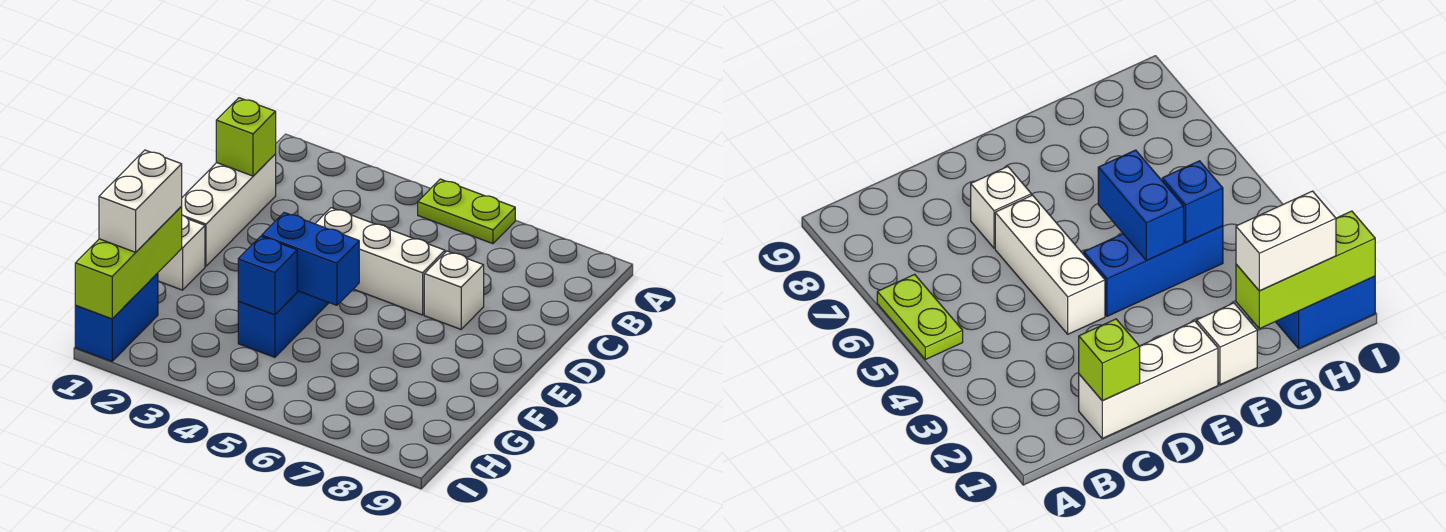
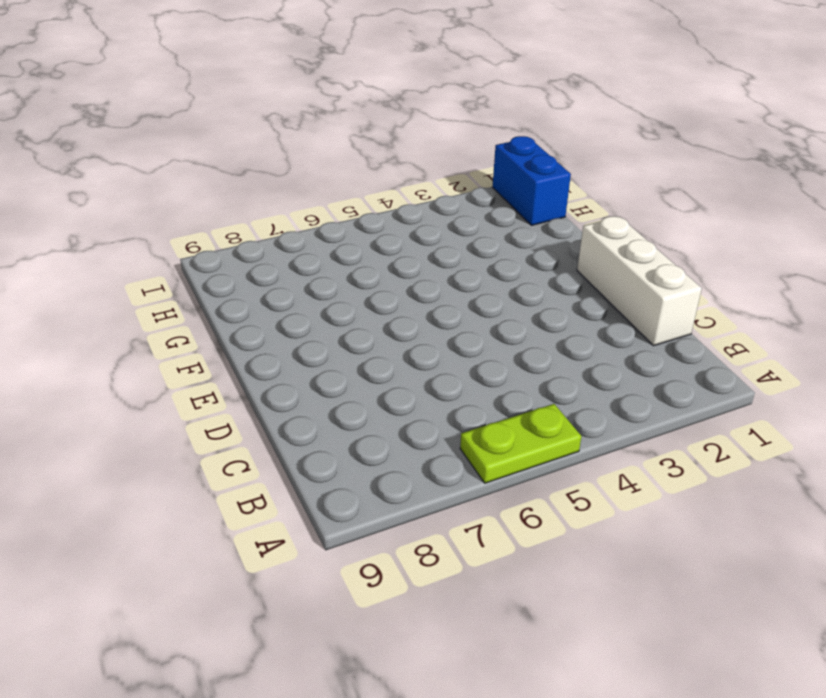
none -> white 1x3 brick [315,208,445,315]
none -> white 1x1 brick [424,251,484,329]
none -> blue 1x3 brick [238,291,329,357]

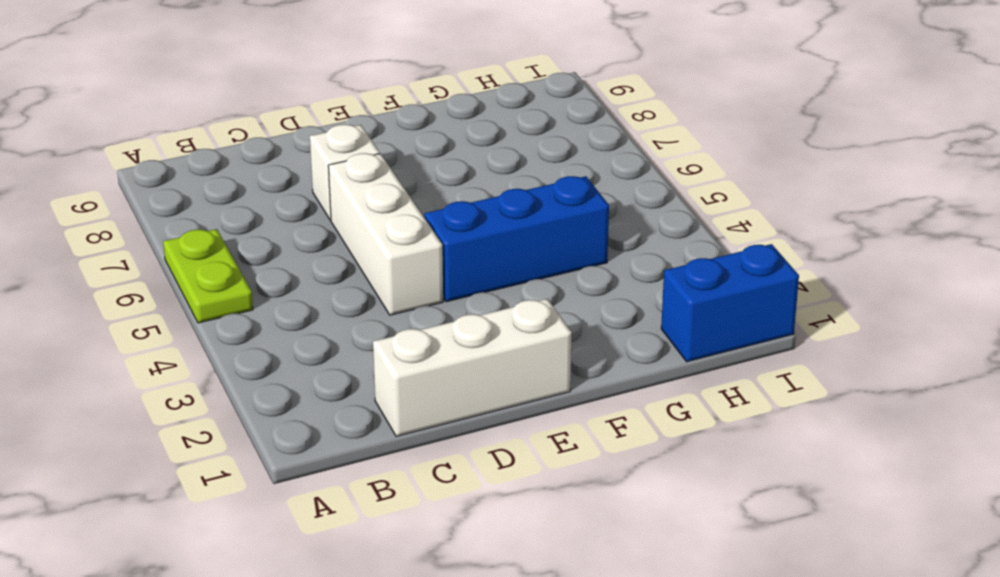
none -> white 1x1 brick [158,215,205,290]
none -> lime 1x1 brick [216,98,276,176]
none -> blue 1x2 brick [262,213,359,305]

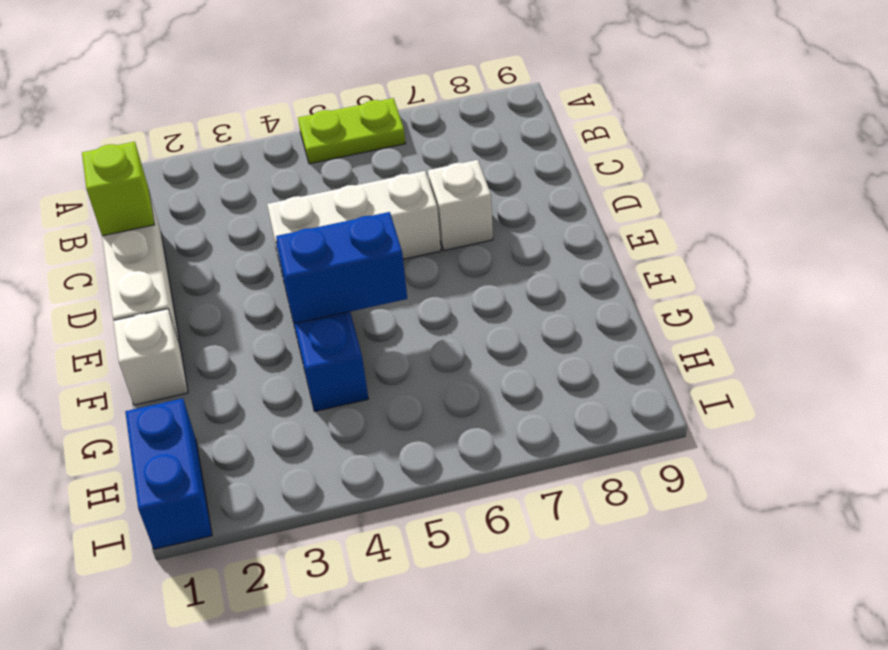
none -> lime 1x3 brick [75,207,182,319]
none -> blue 1x1 brick [238,236,297,315]
none -> white 1x2 brick [99,150,182,252]

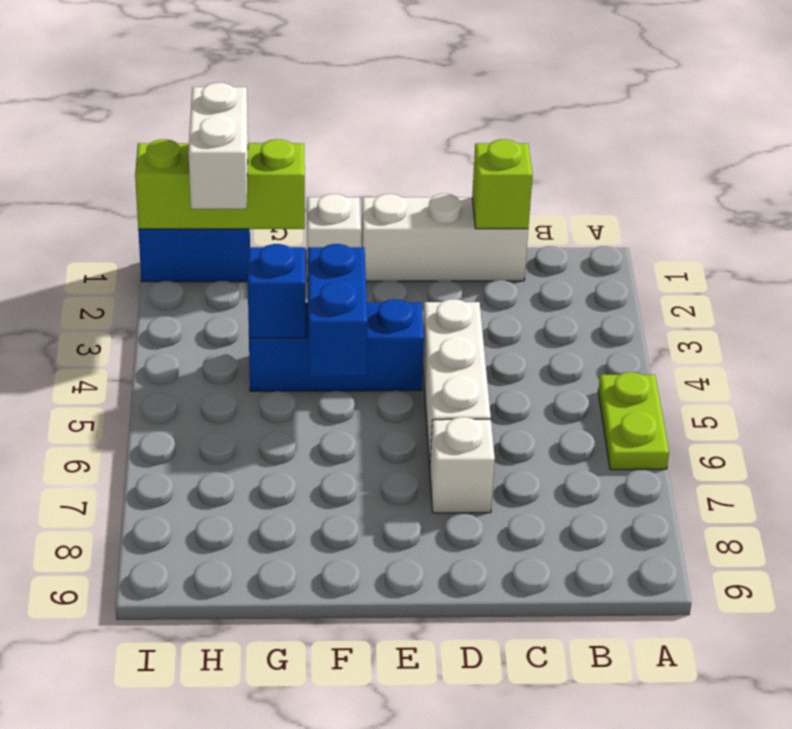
white 1x2 brick [188,83,248,209] -> white 1x2 brick turned to [99,150,182,252]

